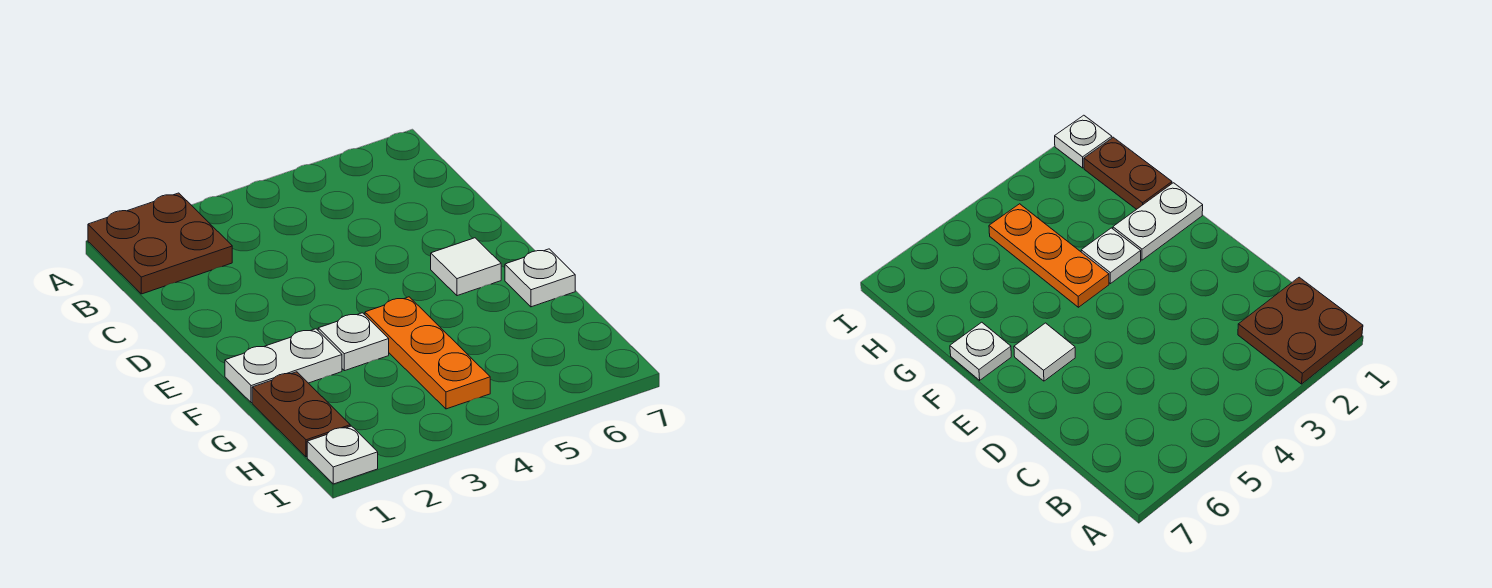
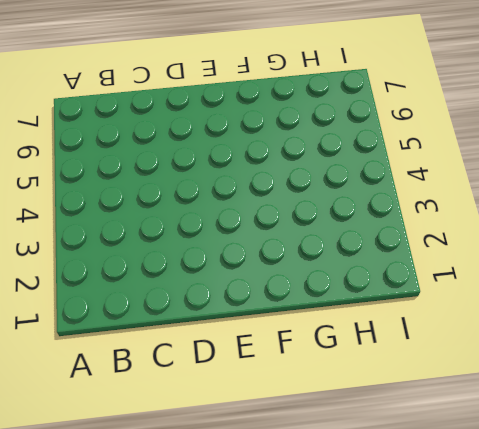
none -> brown 2x2 plate [88,193,232,294]
none -> white 1x1 tile [431,238,501,296]

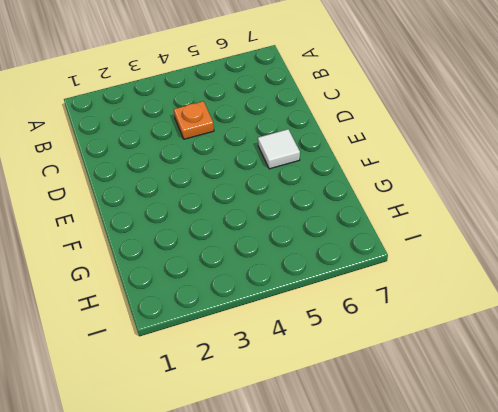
orange 1x1 plate [174,101,214,139] -> none
none -> brown 2x2 plate [88,193,232,294]
none -> white 1x2 plate [225,329,342,403]

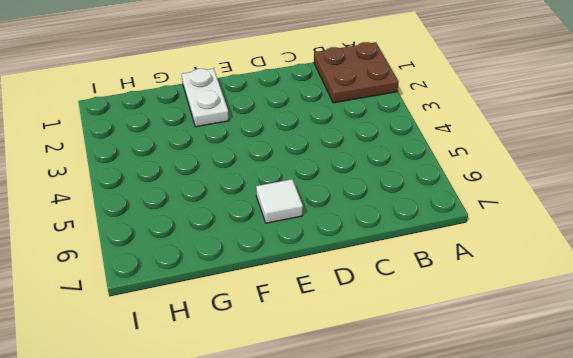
none -> white 1x1 plate [318,313,389,371]
none -> orange 1x3 plate [365,297,490,409]

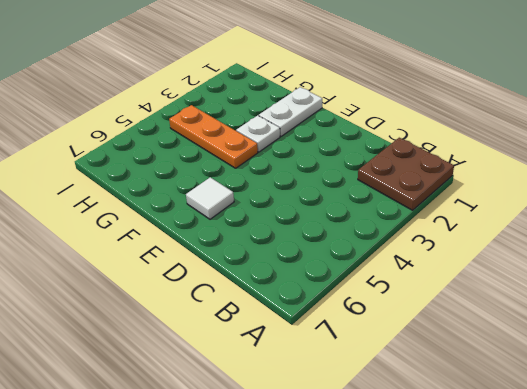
none -> white 1x1 plate [505,249,575,307]
none -> brown 1x2 plate [252,372,350,457]

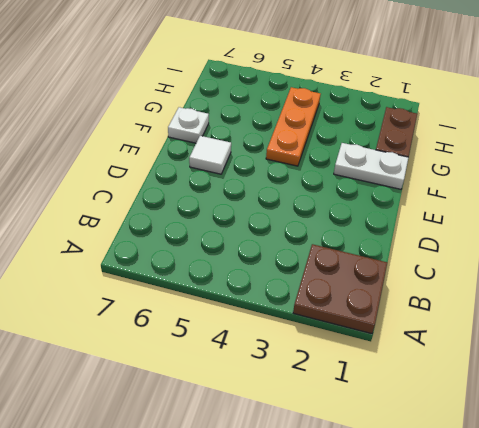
none -> white 1x1 plate [318,313,389,371]
none -> white 1x1 plate [307,426,378,484]

